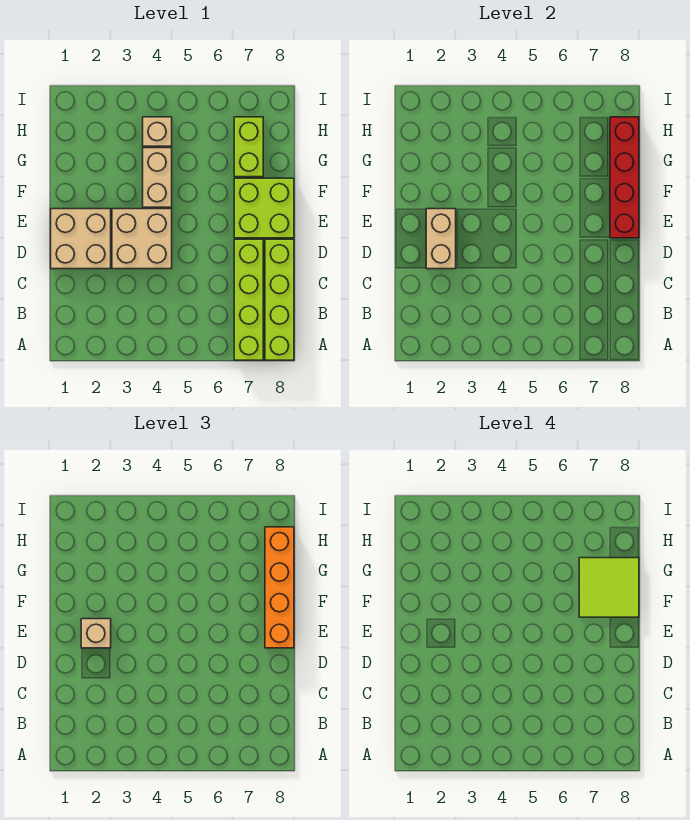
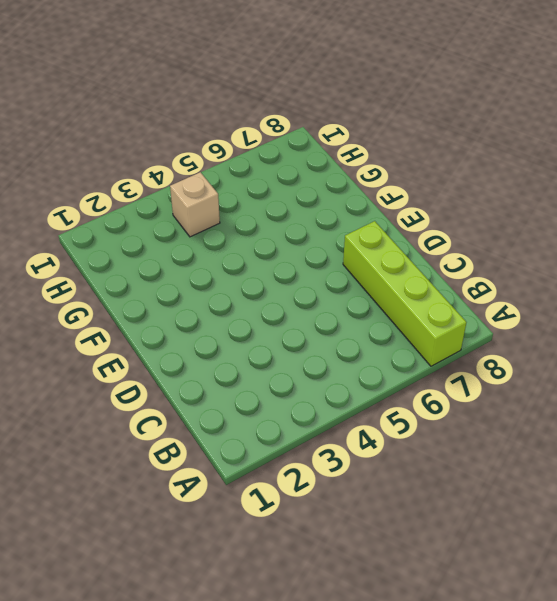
none -> lime 1x4 brick [265,239,294,360]
none -> tan 2x2 brick [51,209,111,269]
none -> tan 2x2 brick [112,209,172,269]

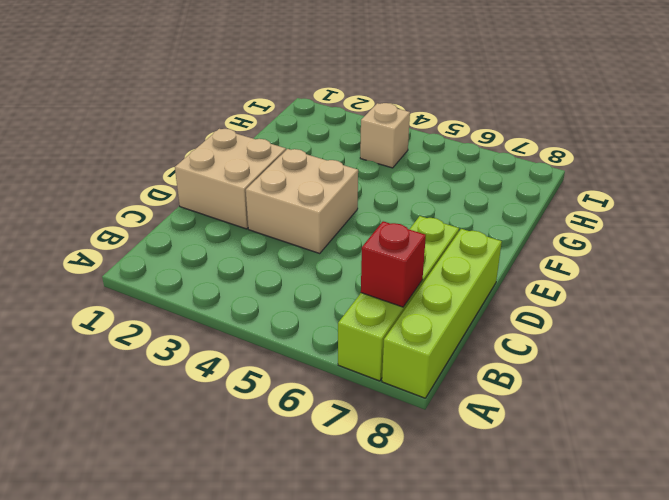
red 1x1 brick [361,221,426,307] -> none
none -> lime 2x2 brick [234,178,294,238]
none -> tan 1x2 brick [143,148,172,207]
none -> lime 1x2 brick [234,117,263,177]

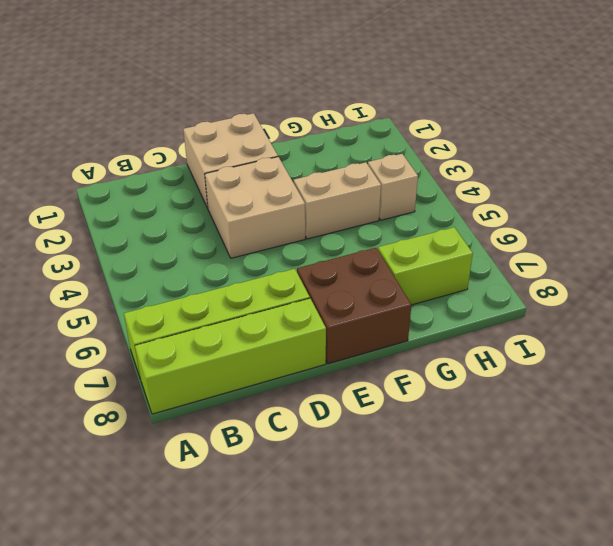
brown 2x2 brick [297,248,411,364] -> lime 2x2 brick [234,178,294,238]
none -> tan 1x2 brick [426,209,456,269]
none -> red 1x4 brick [610,117,639,238]
none -> tan 1x1 brick [81,619,111,648]

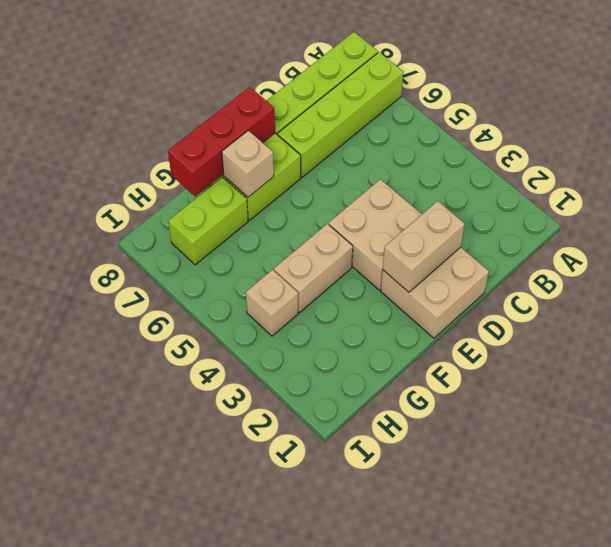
red 1x3 brick [168,87,275,196] -> red 1x4 brick [610,117,639,238]
tan 1x1 brick [222,131,274,197] -> tan 1x1 brick moved to [81,619,111,648]
none -> orange 1x4 brick [265,527,294,648]
none -> lime 2x2 tile [579,558,639,617]

